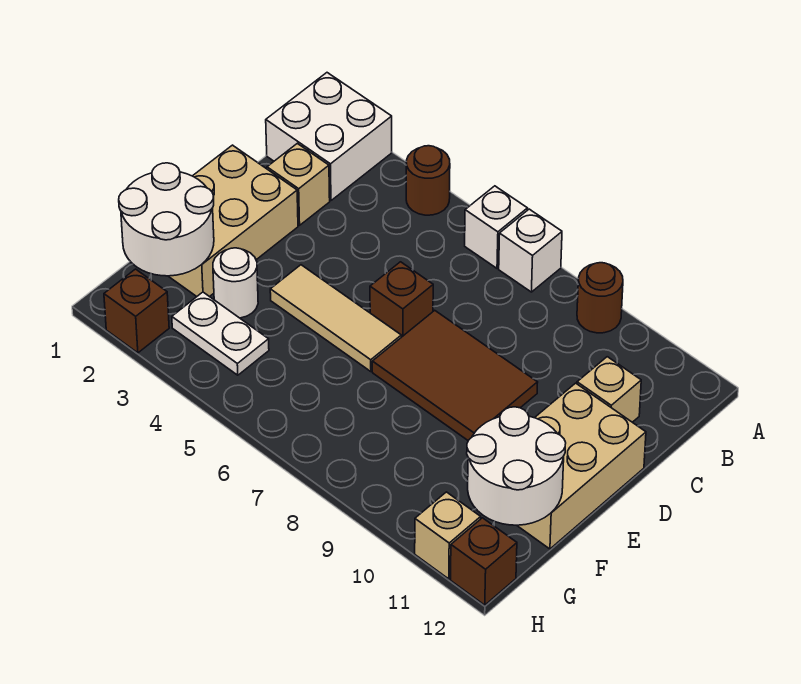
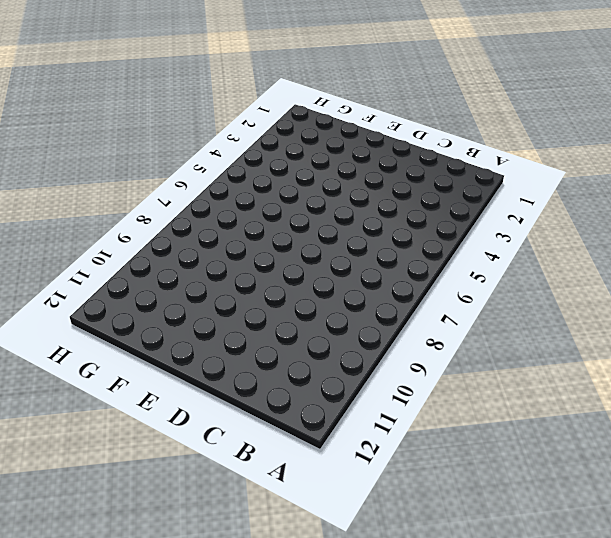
none -> white 2x2 brick [266,73,392,200]
none -> brown 1x1 round brick [406,146,450,215]
none -> white 1x1 brick [465,186,527,268]

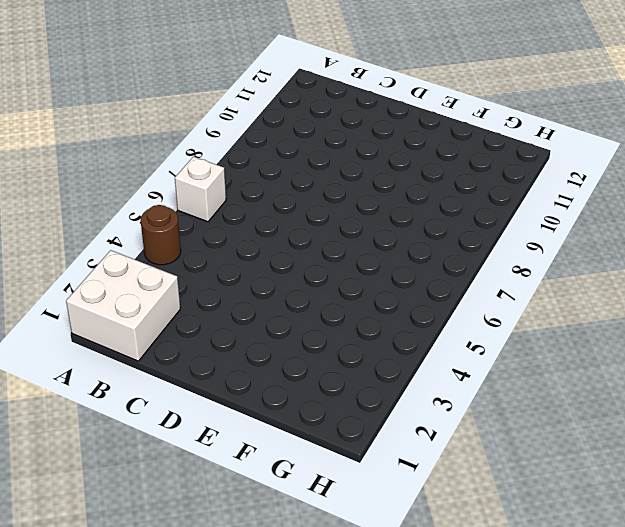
none -> white 1x1 brick [499,209,562,292]
none -> brown 1x1 round brick [577,263,623,333]
none -> tan 1x1 brick [267,143,330,225]

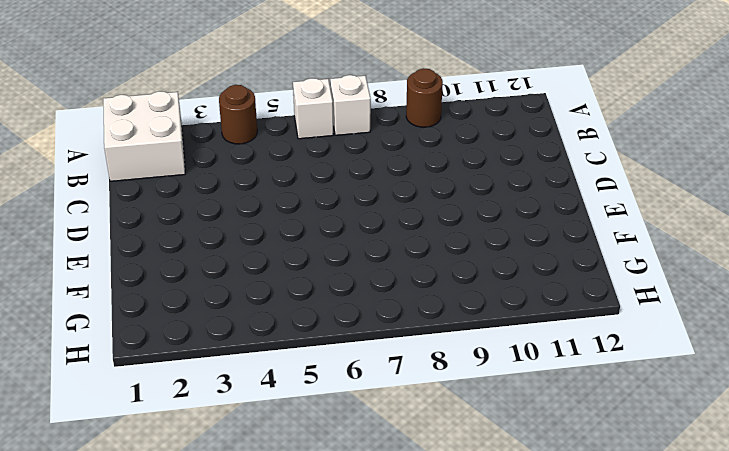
none -> tan 1x1 brick [267,143,330,225]
none -> tan 1x1 brick [577,357,641,422]
none -> tan 2x3 brick [169,145,298,297]

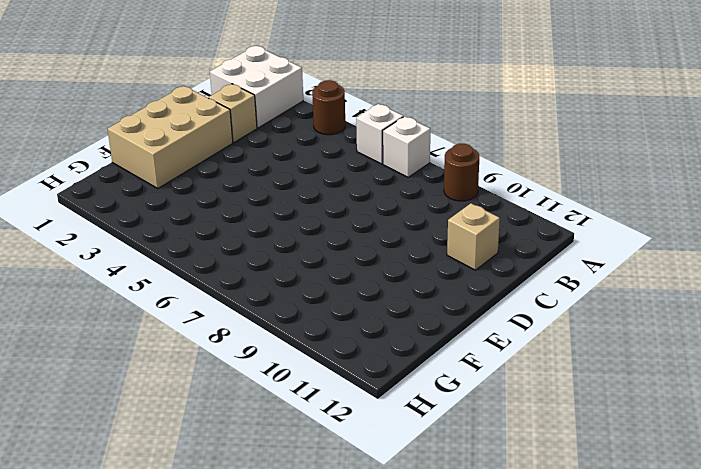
none -> brown 1x1 brick [370,262,433,337]
none -> brown 2x3 tile [372,310,538,441]
none -> tan 2x3 brick [517,383,646,549]

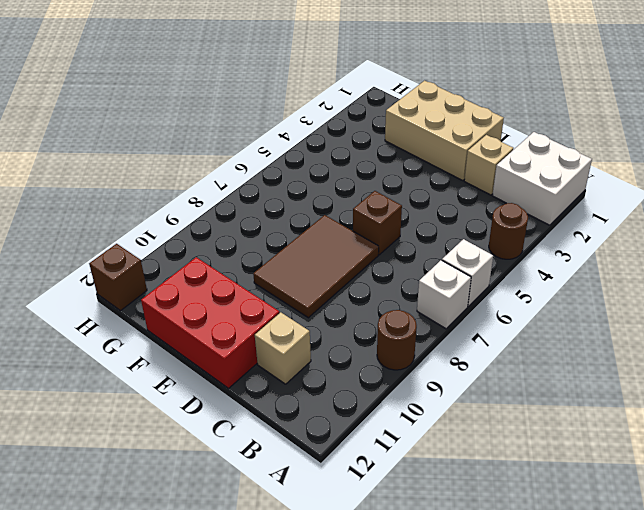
red 2x3 brick [141,257,279,388] -> tan 2x3 brick [517,383,646,549]
none -> tan 1x3 tile [270,265,401,372]
none -> white 1x1 round brick [213,248,258,318]
none -> white 1x2 plate [172,292,269,375]

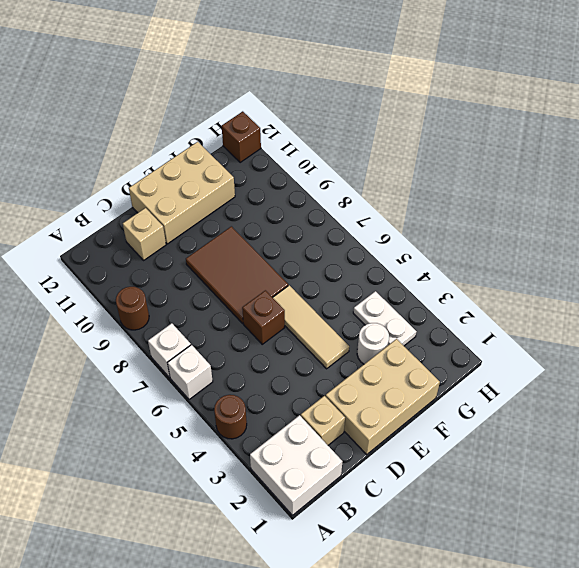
none -> brown 1x1 brick [104,269,169,353]
none -> tan 1x1 brick [415,492,481,579]
none -> white 2x2 round brick [119,163,214,276]

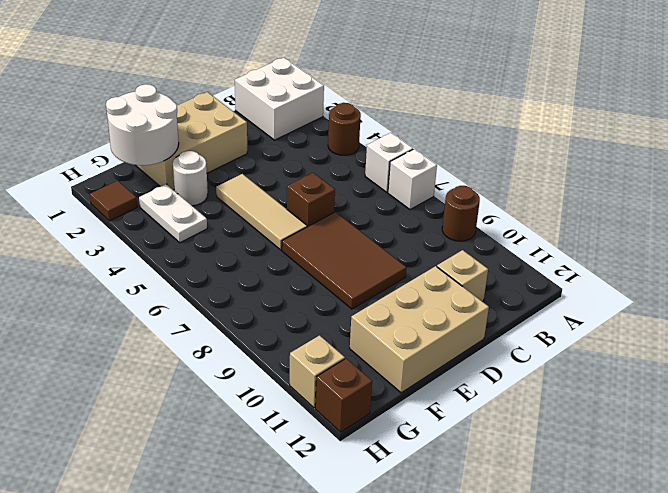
brown 1x1 tile [90,181,137,221] -> brown 1x1 brick [104,269,169,353]
none -> tan 1x1 brick [267,143,330,225]
none -> white 2x2 round brick [467,407,566,525]

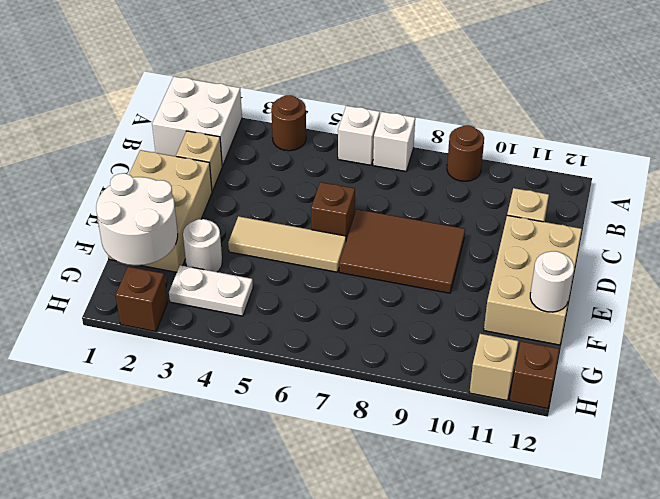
white 1x1 round brick [530,251,574,312] -> white 2x2 round brick [467,407,566,525]

